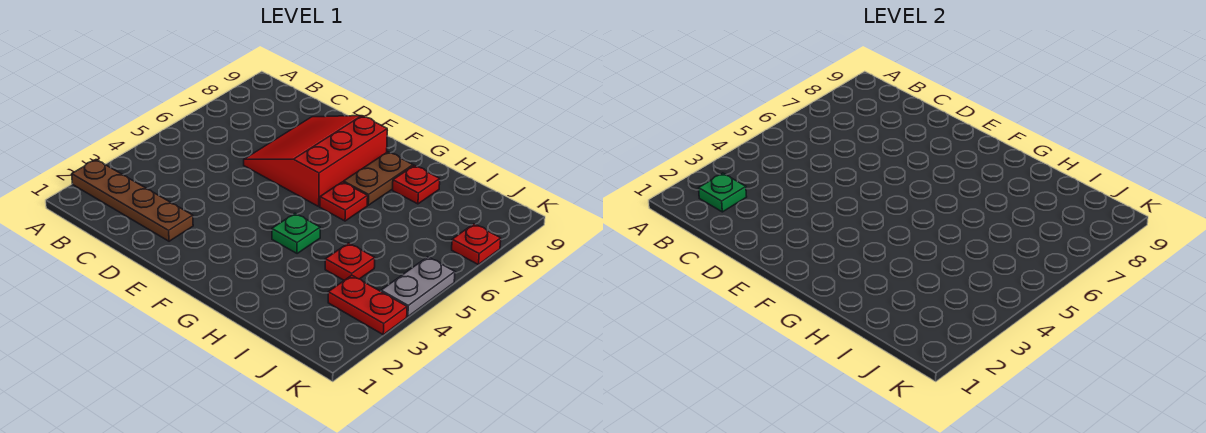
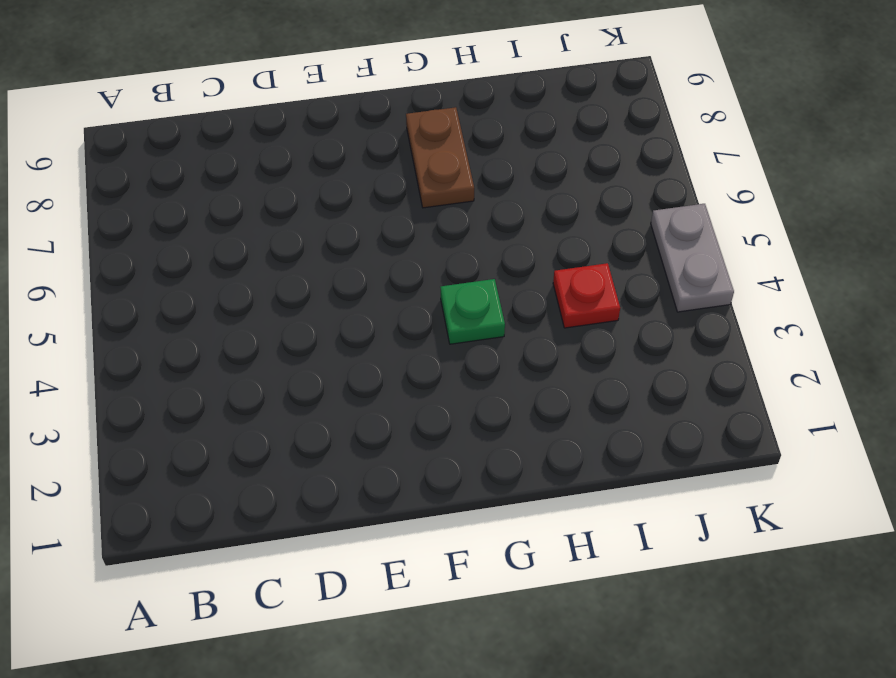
none -> brown 1x4 plate [72,160,193,241]
none -> red 3x3 slope [244,116,387,206]

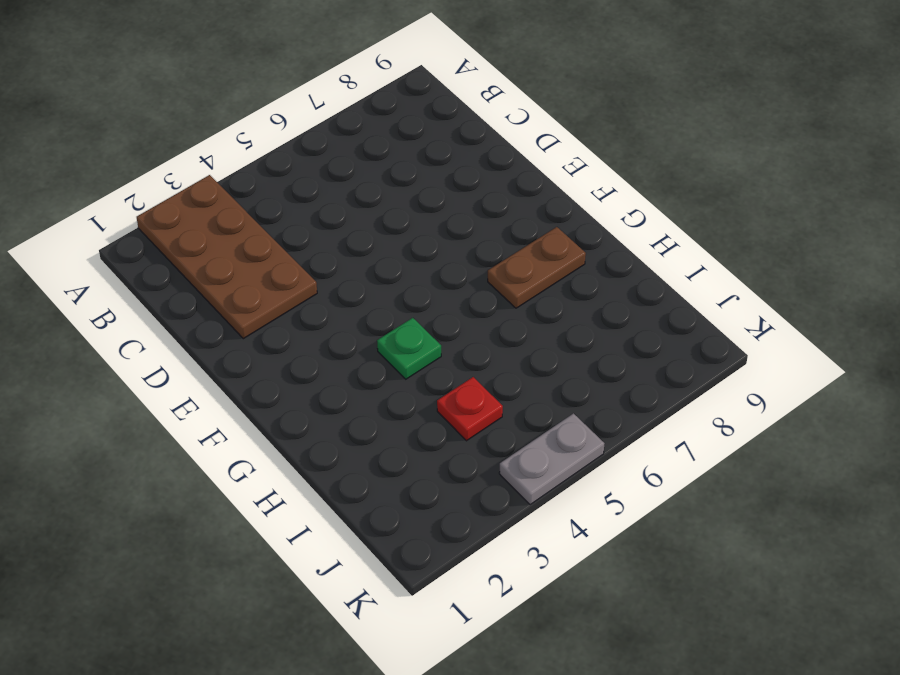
brown 2x4 plate [137,175,317,339] -> brown 1x4 plate [72,160,193,241]
none -> red 3x3 slope [244,116,387,206]
none -> red 1x1 plate [320,182,368,221]

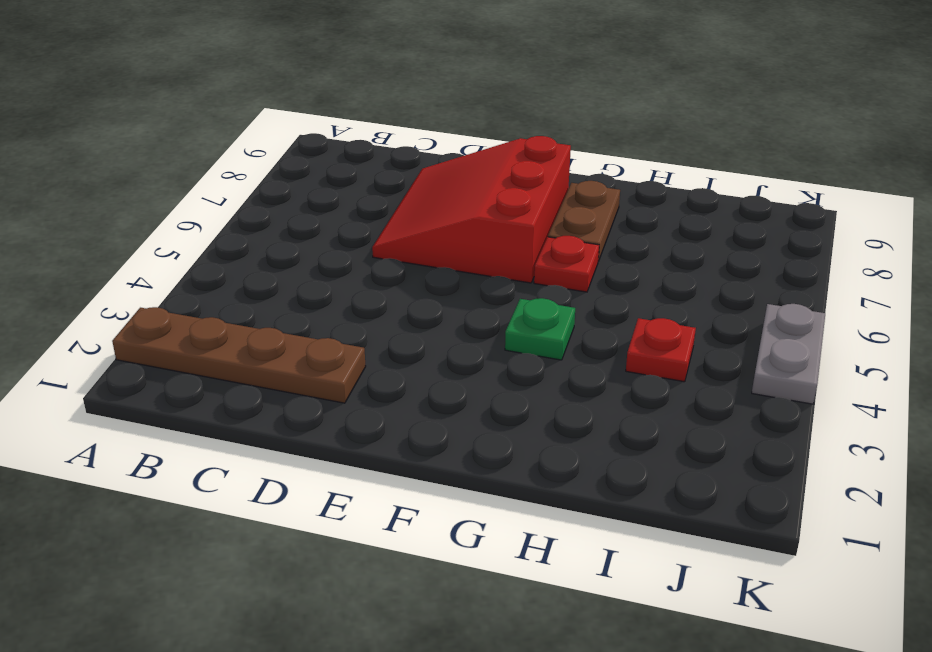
none -> red 1x1 plate [393,165,440,204]
none -> red 1x2 plate [328,275,407,335]

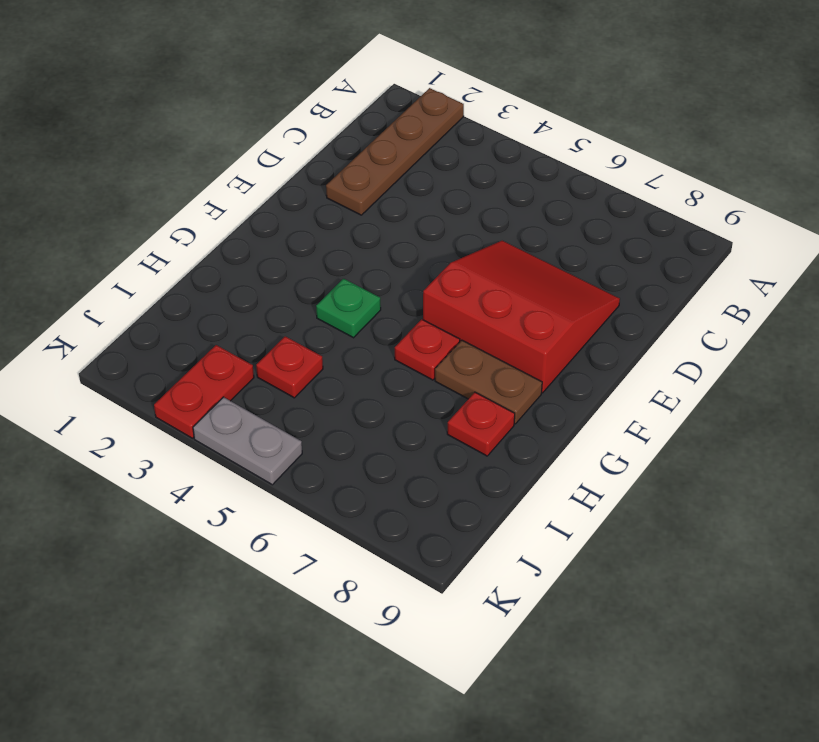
none -> red 1x1 plate [452,224,501,265]
none -> green 1x1 plate [699,173,747,212]

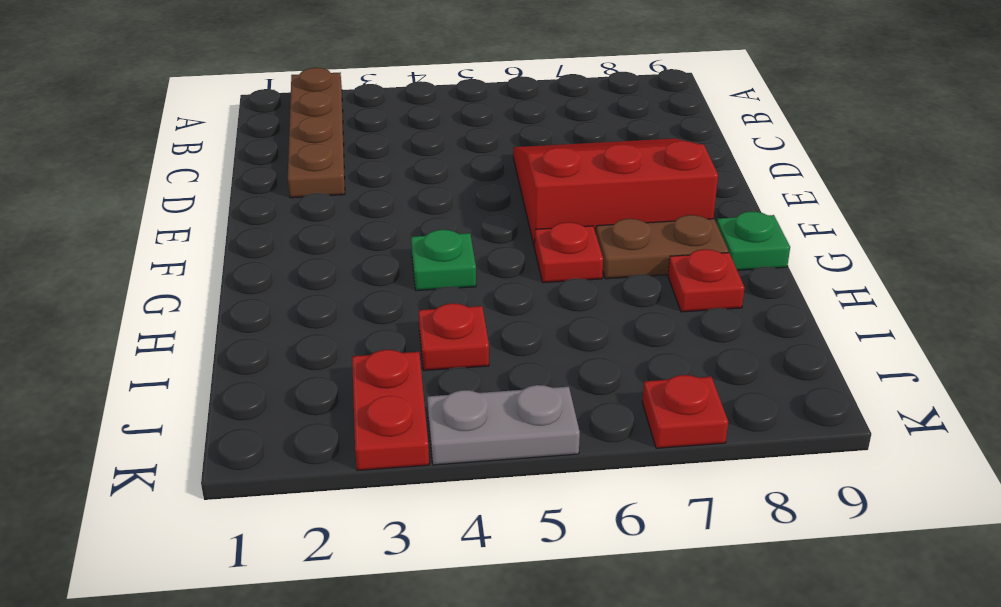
green 1x1 plate [717,211,790,270] -> green 1x1 plate moved to [699,173,747,212]

